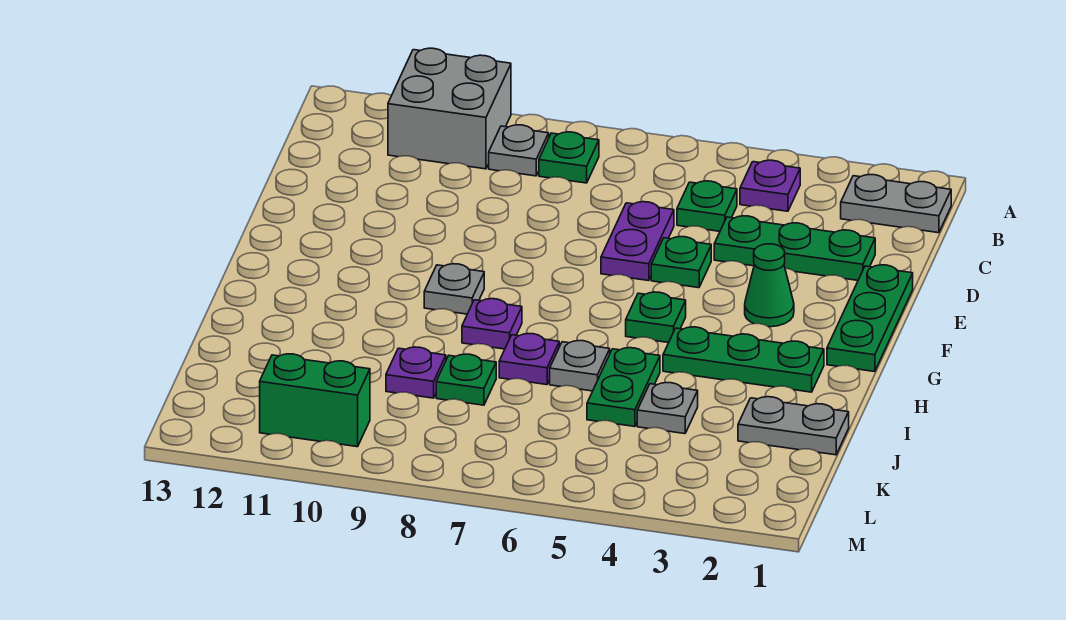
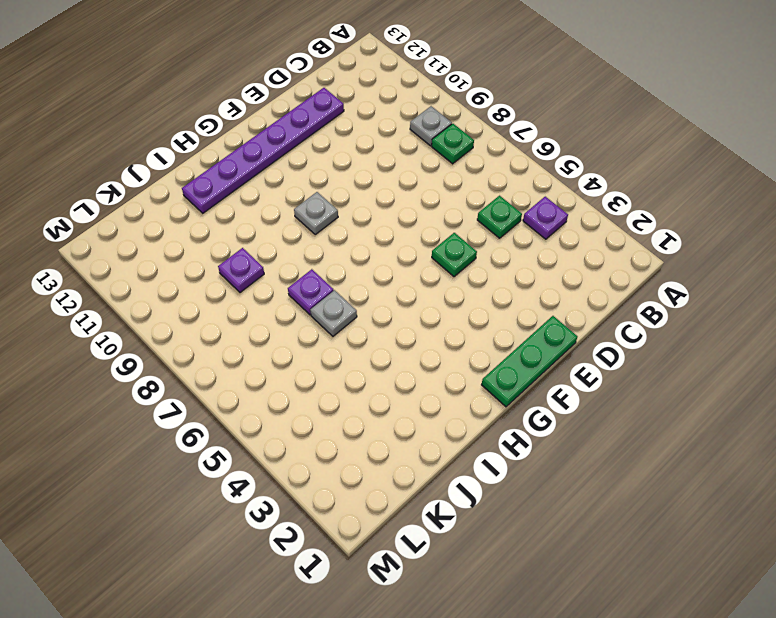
purple 1x6 plate [182,88,344,213] -> none
none -> grey 2x2 brick [388,48,511,169]
none -> grey 1x2 plate [841,174,951,233]
none -> green 1x3 plate [714,216,875,280]

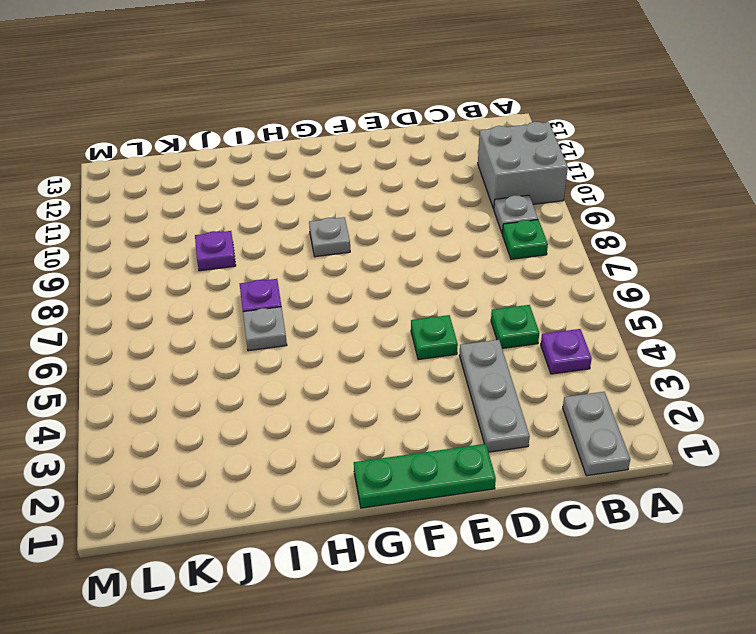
grey 1x3 plate [459,340,530,452] -> green 1x3 plate [714,216,875,280]
none -> purple 1x2 plate [601,202,674,281]
none -> green 1x1 cone [745,244,794,327]
none -> green 1x1 plate [626,292,686,343]

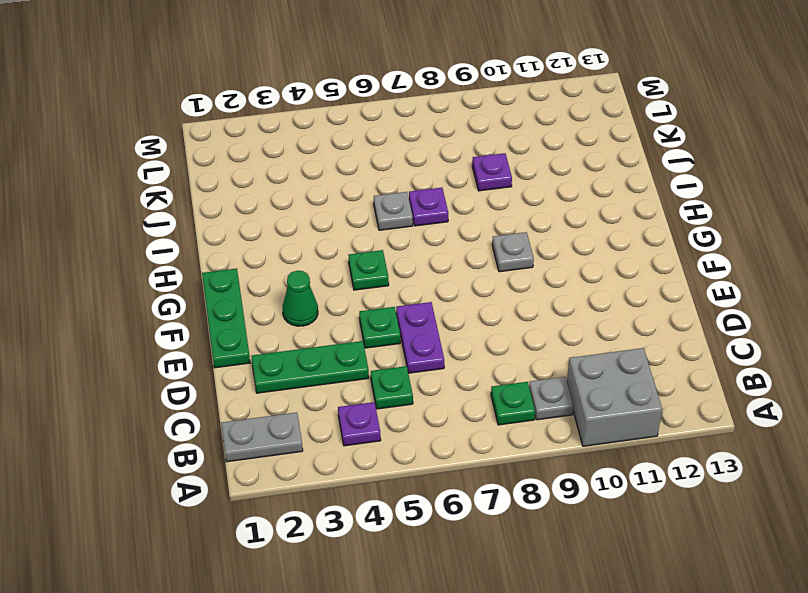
none -> green 1x3 plate [663,327,824,392]
none -> purple 1x1 plate [462,299,522,349]
none -> green 1x2 plate [587,348,660,427]

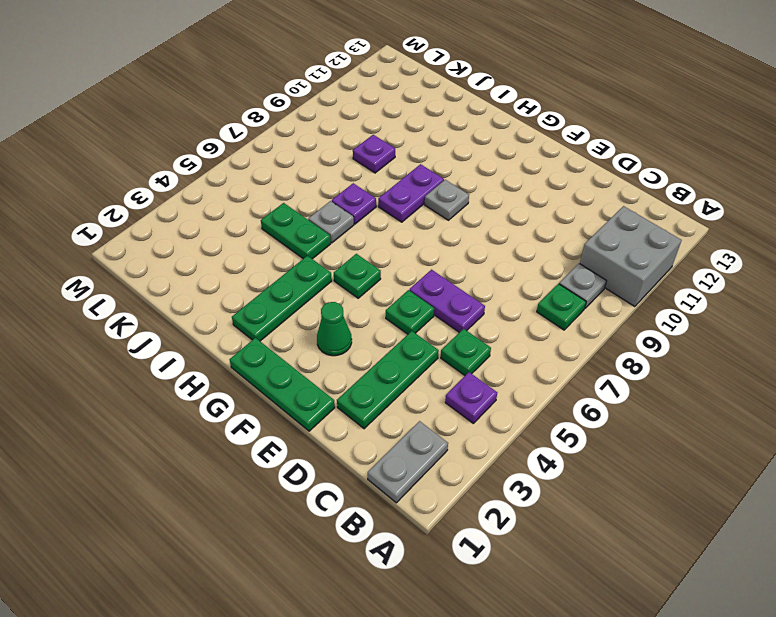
purple 1x2 plate [378,164,444,222] -> purple 1x1 plate [462,299,522,349]
none -> grey 1x2 plate [738,397,849,455]
none -> grey 1x1 plate [637,383,698,434]
none -> green 1x1 plate [436,354,496,405]

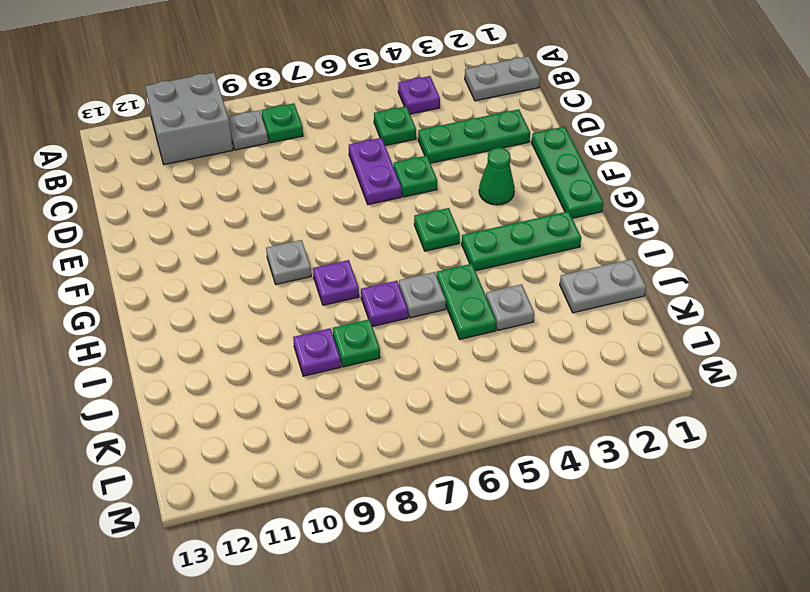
none -> green 1x2 brick [260,354,370,447]

